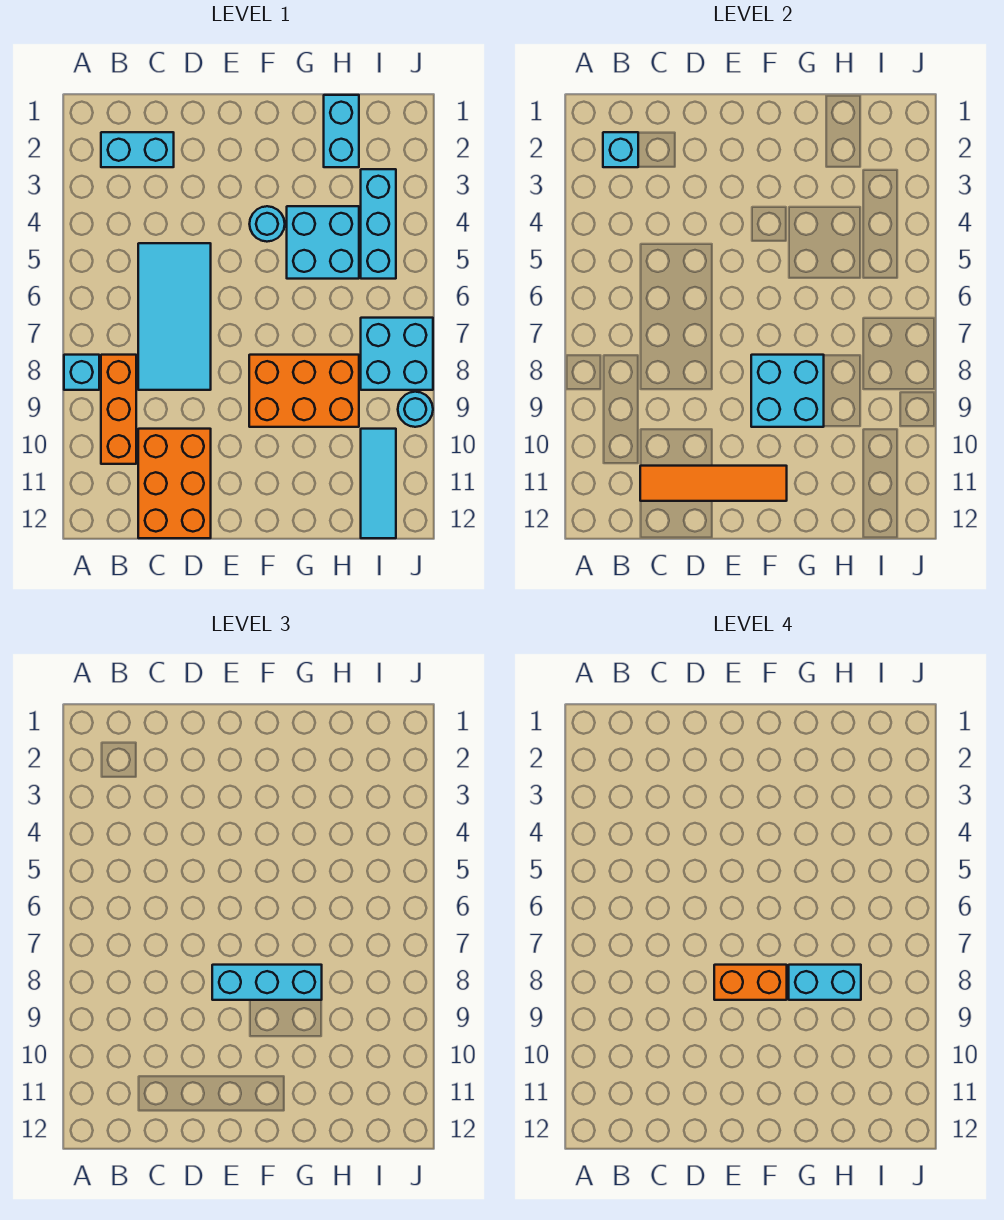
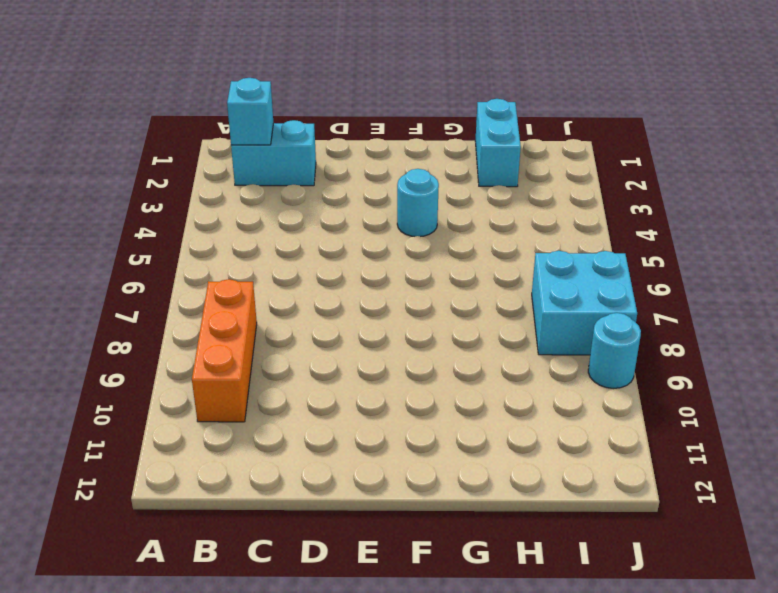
none -> cyan 1x1 brick [64,355,99,390]
none -> cyan 2x4 tile [138,243,211,390]
none -> orange 2x3 brick [138,429,211,538]

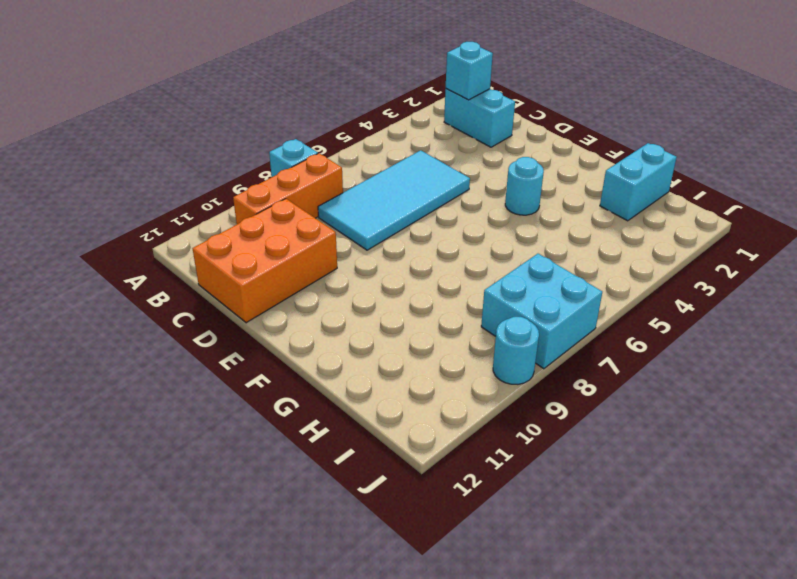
none -> orange 2x3 brick [249,355,359,427]
none -> cyan 2x2 brick [287,206,359,279]
none -> cyan 1x3 brick [361,169,396,279]

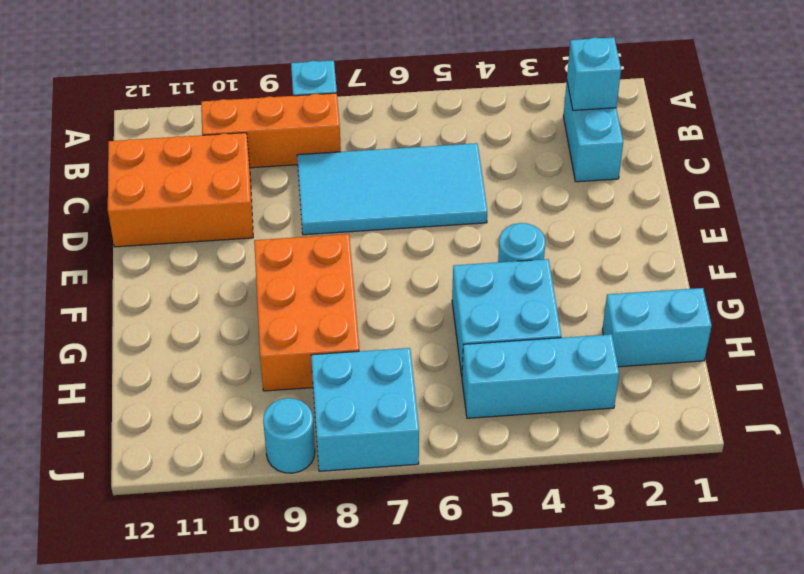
none -> cyan 1x3 tile [361,429,396,538]
none -> orange 1x4 tile [640,466,787,501]
none -> cyan 2x2 brick [751,355,824,427]

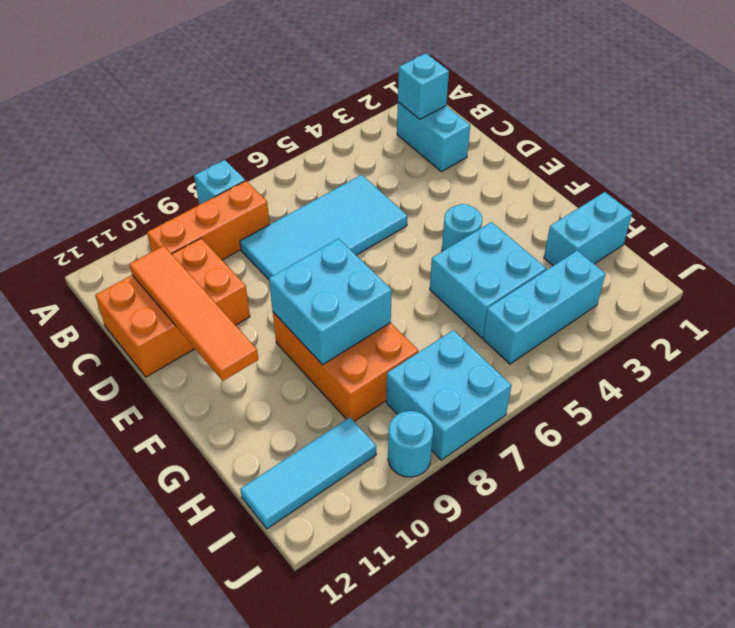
none -> cyan 1x3 brick [212,965,322,1000]
none -> orange 1x2 brick [714,965,787,1000]
none -> cyan 1x2 brick [789,965,861,1000]

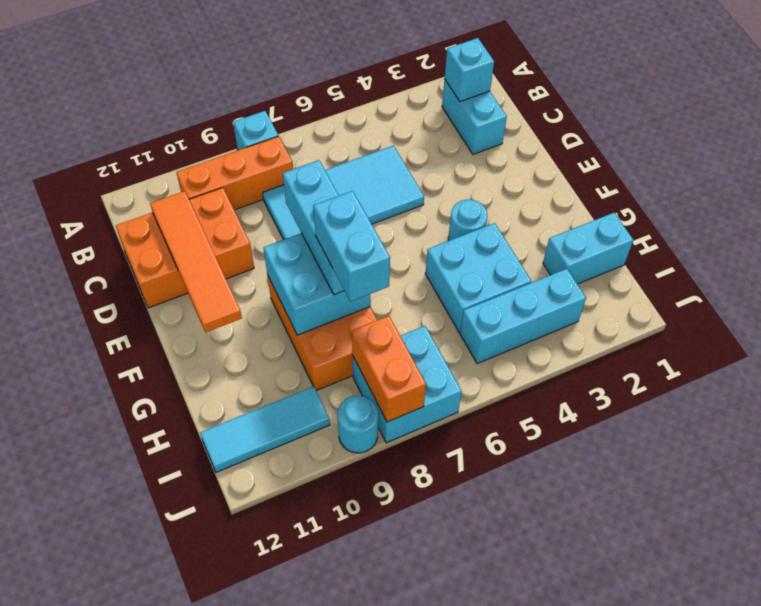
orange 1x2 brick [352,316,426,422] -> orange 1x2 brick moved to [714,965,787,1000]

